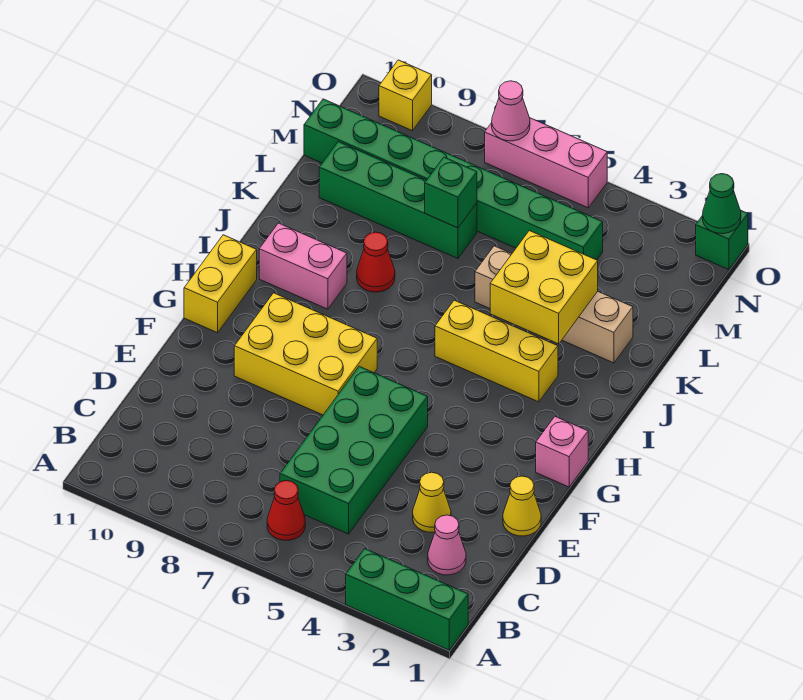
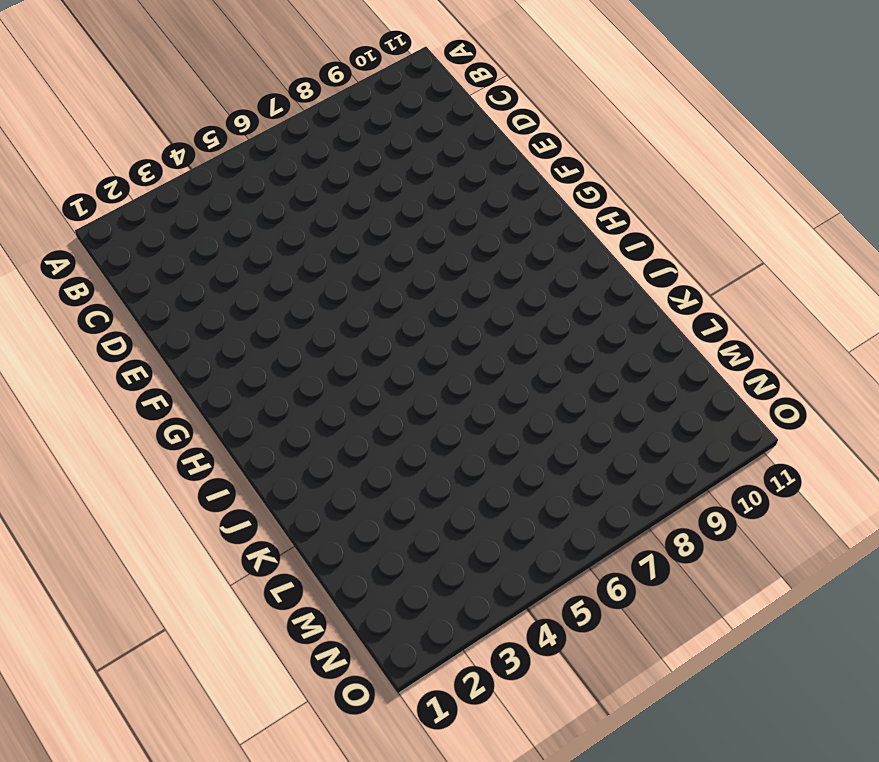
none -> green 1x3 brick [346,549,468,650]
none -> red 1x1 cone [267,480,305,540]
none -> pink 1x1 cone [428,515,466,575]

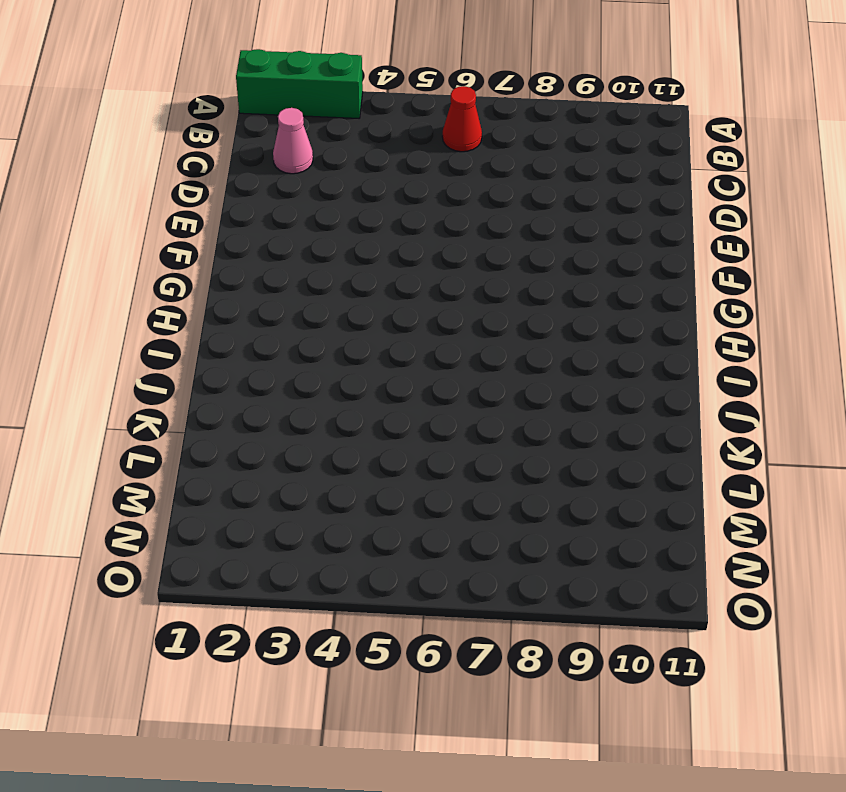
none -> green 2x4 brick [280,366,428,534]
none -> yellow 1x1 cone [413,472,451,532]
none -> yellow 1x1 cone [503,476,541,536]

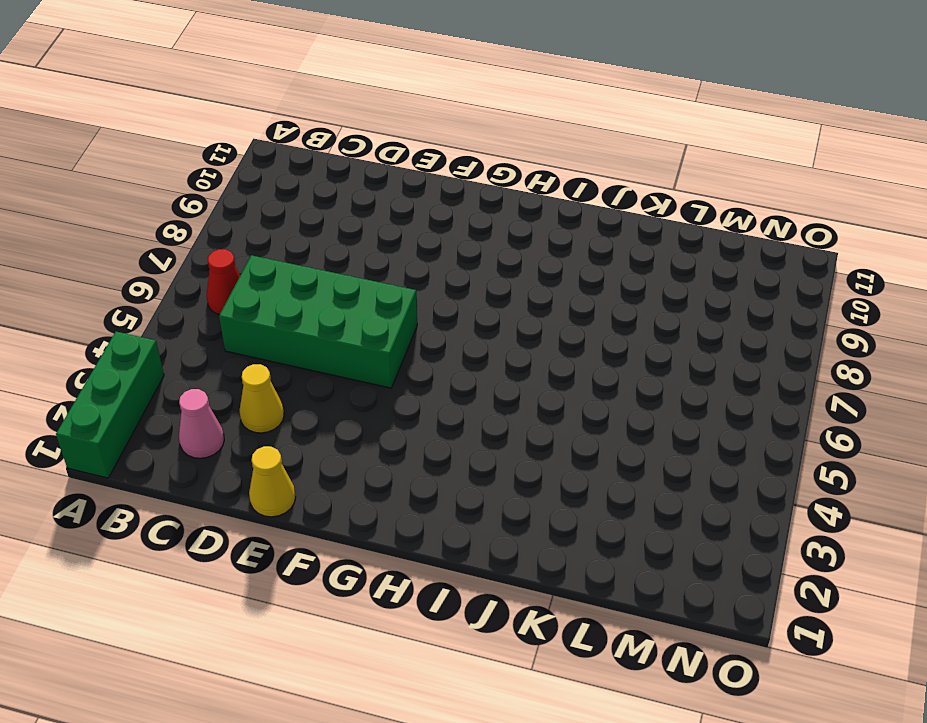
none -> yellow 2x3 brick [234,293,377,415]
none -> pink 1x1 brick [536,417,588,487]
none -> yellow 1x2 brick [184,235,257,333]

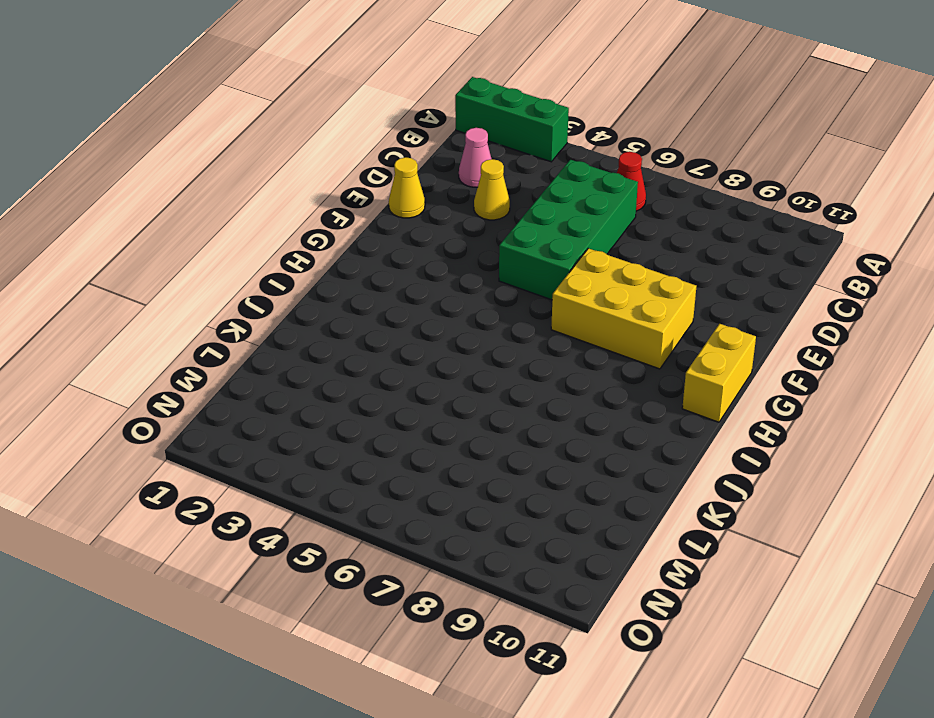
none -> pink 1x1 brick [536,417,588,487]
none -> yellow 1x3 brick [435,300,558,402]
none -> pink 1x2 brick [259,223,347,309]

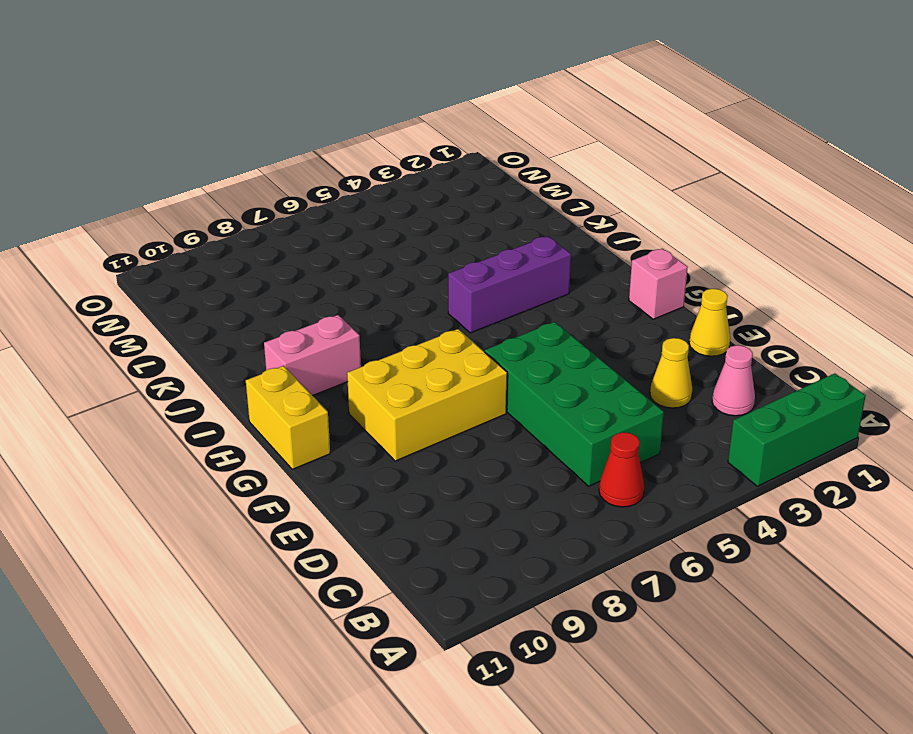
purple 1x3 brick [448,236,571,333] -> yellow 1x3 brick [435,300,558,402]
none -> red 1x1 cone [357,232,395,292]
none -> tan 1x4 brick [475,246,633,363]
none -> green 1x4 brick [319,142,477,259]

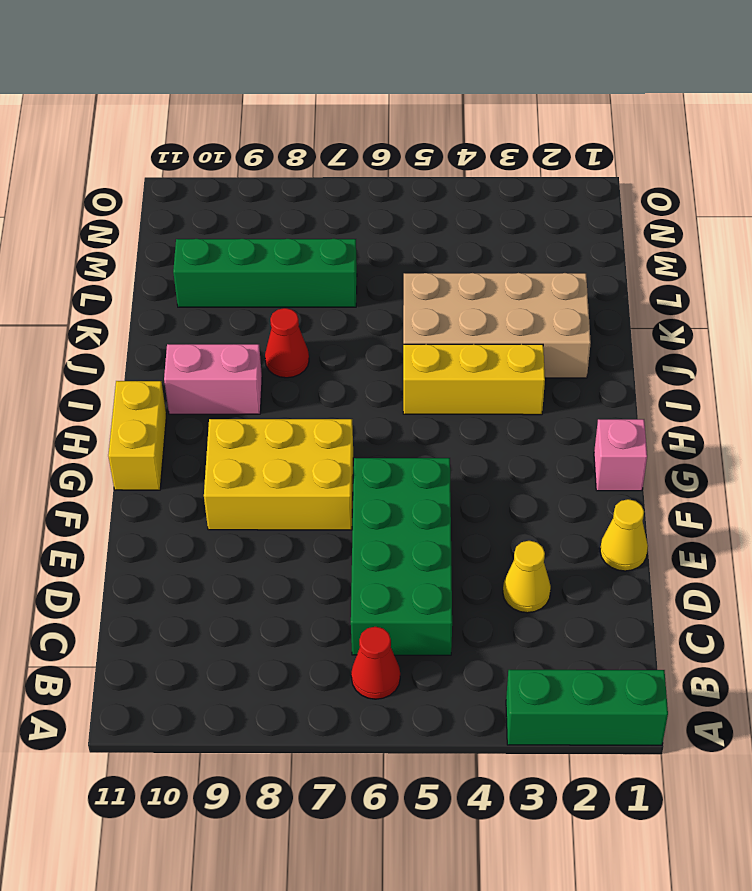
tan 2x4 brick [403,273,591,378] -> tan 1x4 brick [475,246,633,363]
none -> pink 1x1 cone [428,515,466,575]
none -> green 1x8 brick [304,99,603,260]
none -> green 1x1 brick [696,211,748,270]

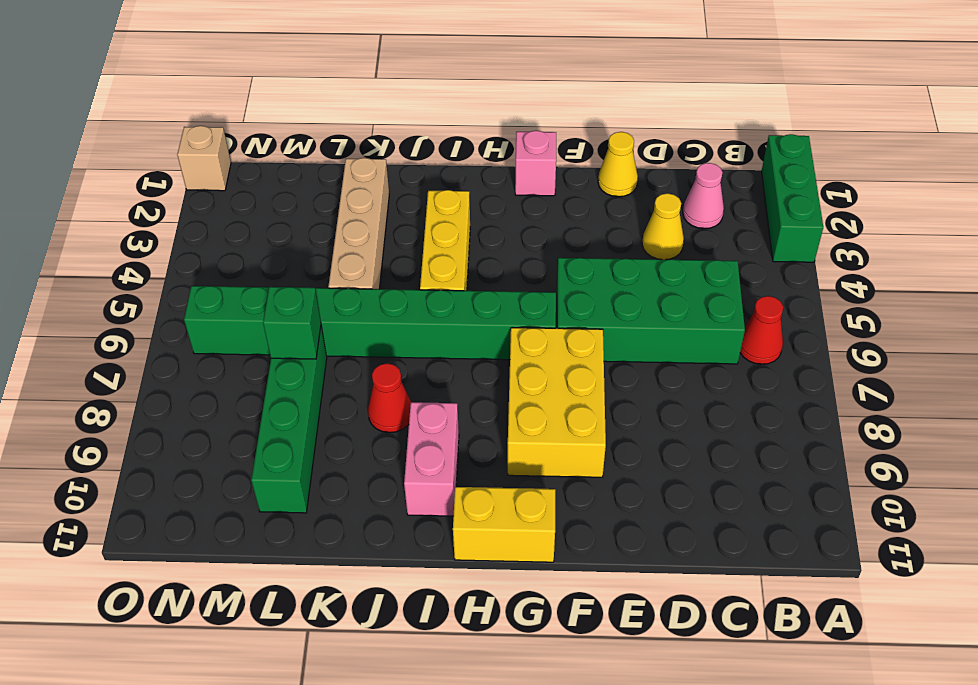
green 1x8 brick [184,286,556,360] -> green 1x8 brick turned to [304,99,603,260]
tan 1x1 brick [177,126,231,191] -> green 1x1 brick [696,211,748,270]
none -> pink 1x3 brick [485,118,607,208]
none -> yellow 1x1 brick [379,60,432,131]
none -> yellow 2x2 brick [490,231,598,344]

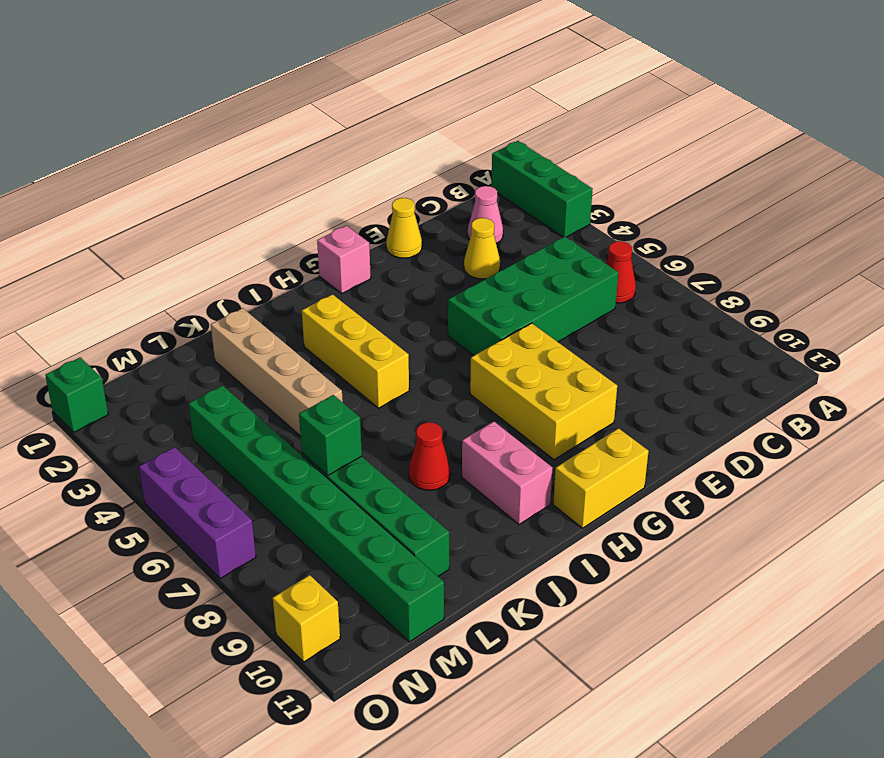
purple 1x3 brick [139,447,256,579] -> pink 1x3 brick [485,118,607,208]
none -> yellow 2x2 brick [490,231,598,344]
none -> green 1x1 cone [703,174,741,234]
none -> pink 1x1 cone [492,81,530,141]

